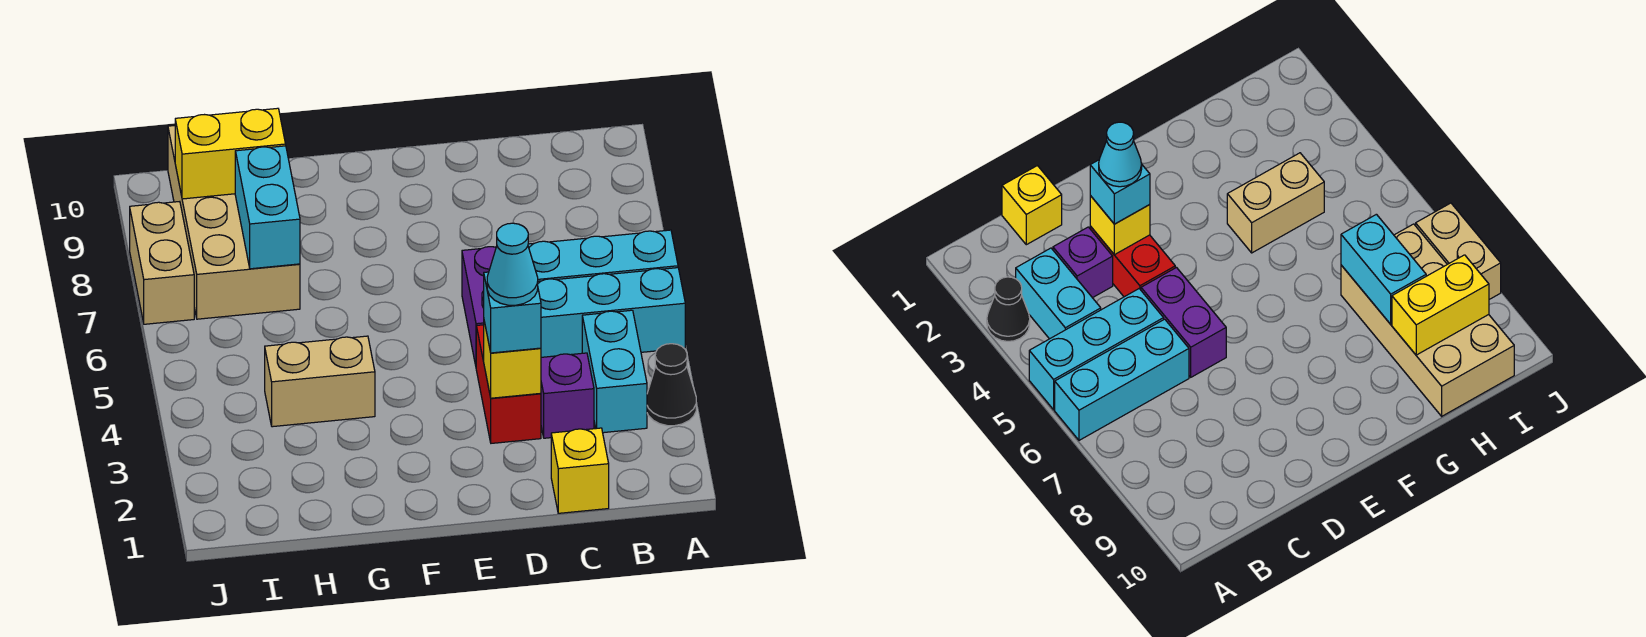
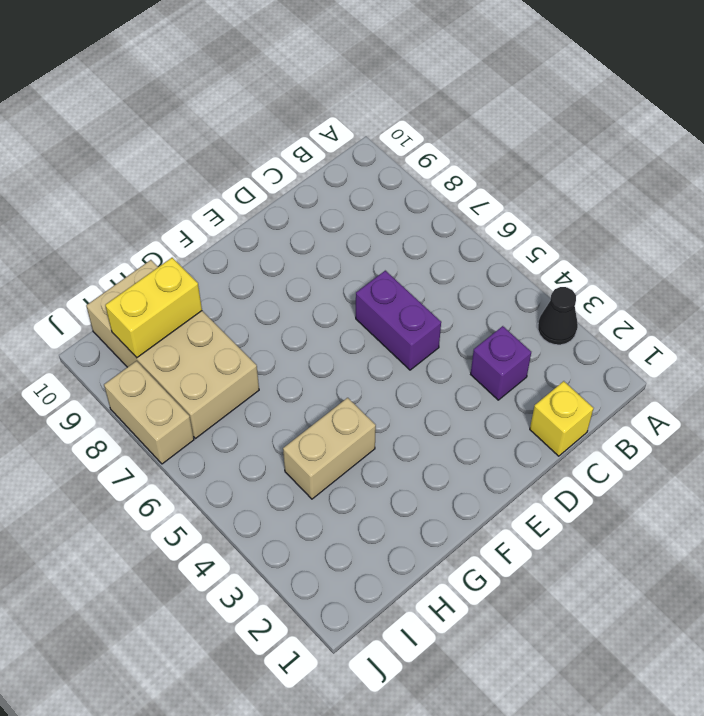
none -> cyan 1x3 brick [538,268,685,357]
none -> cyan 1x3 brick [528,230,678,281]
none -> cyan 1x2 brick [582,310,647,433]

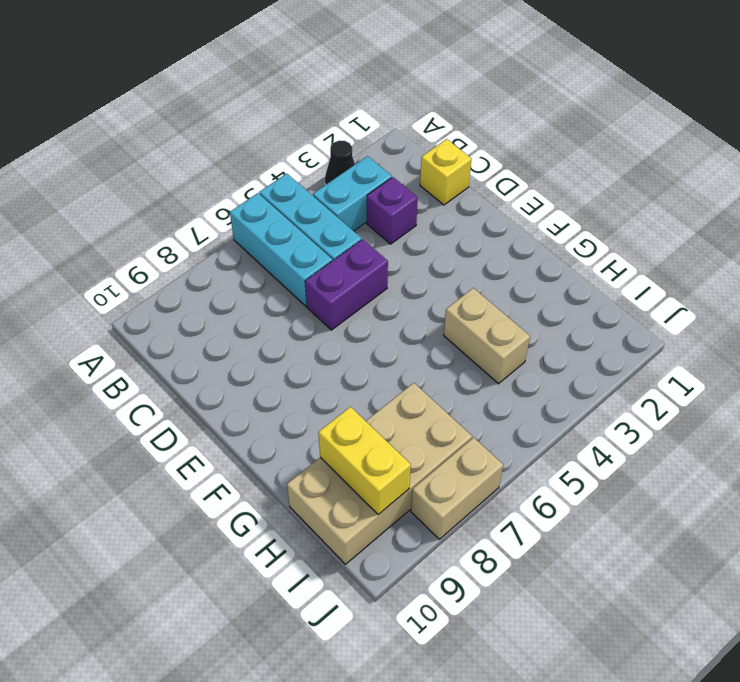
none -> red 1x2 brick [476,325,541,443]
none -> yellow 1x1 brick [484,322,541,398]
none -> cyan 1x2 brick [235,146,300,269]

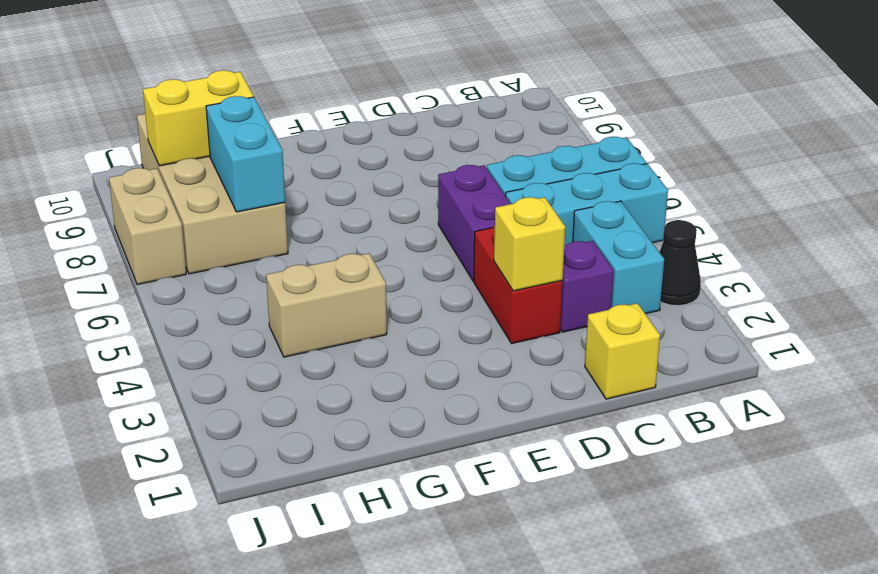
none -> cyan 1x1 brick [484,272,541,353]
none -> cyan 1x1 cone [487,223,538,305]

